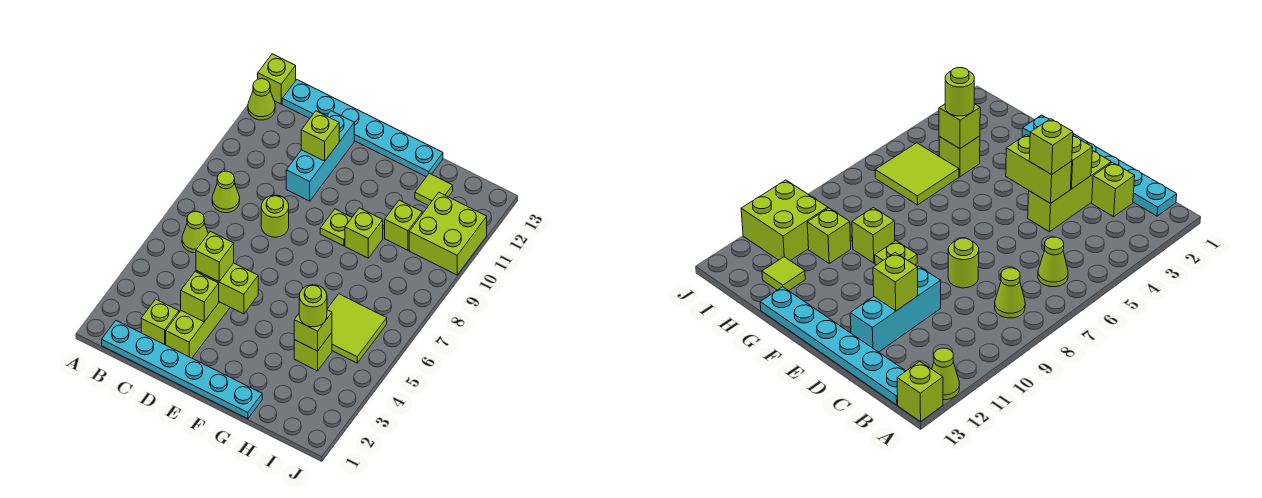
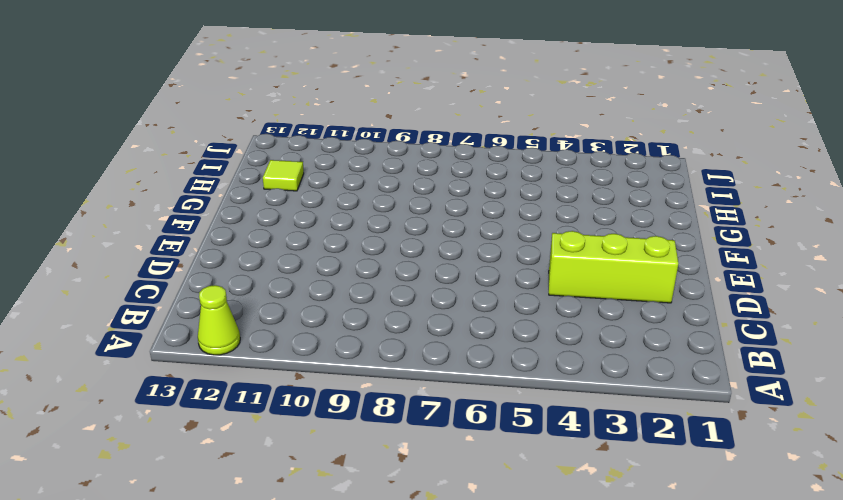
none -> lime 1x1 brick [258,54,296,104]
none -> cyan 1x6 plate [102,321,262,419]
none -> lime 1x1 cone [182,211,208,253]

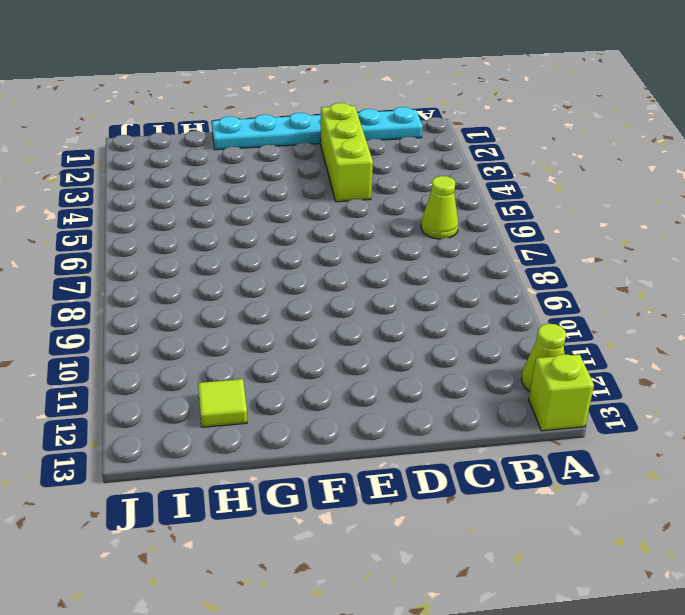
none -> lime 1x1 cone [212,171,240,213]
none -> cyan 1x6 plate [282,80,443,177]
none -> lime 1x1 brick [141,299,179,345]

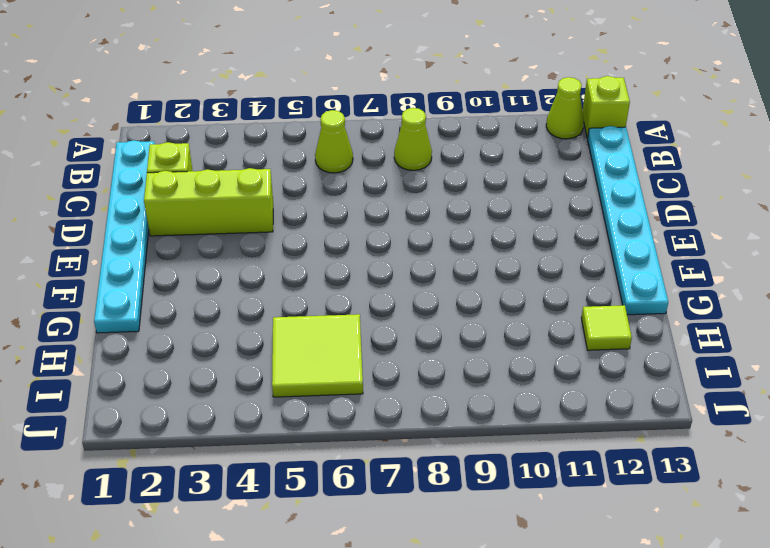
none -> lime 1x1 round brick [261,195,289,237]
none -> cyan 1x3 brick [286,111,354,201]
none -> lime 1x1 plate [320,209,352,246]

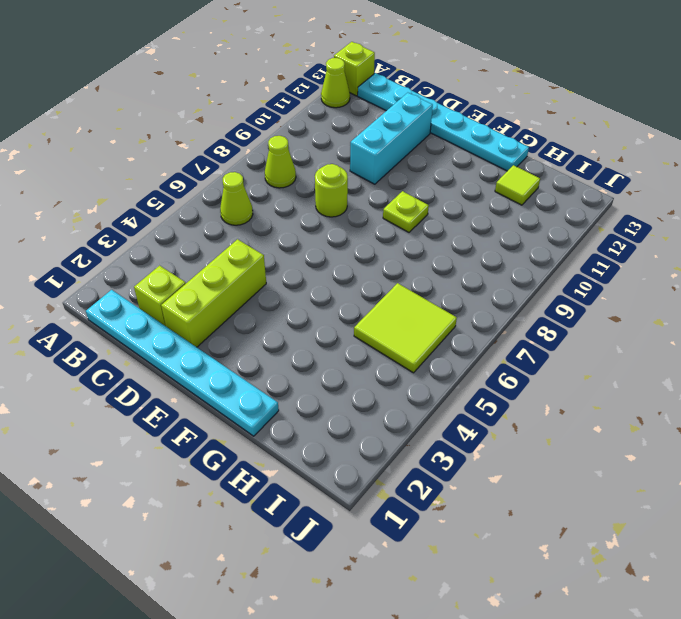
none -> lime 1x1 brick [345,208,383,258]
none -> lime 1x1 brick [294,333,332,371]
none -> lime 1x1 brick [385,200,422,250]

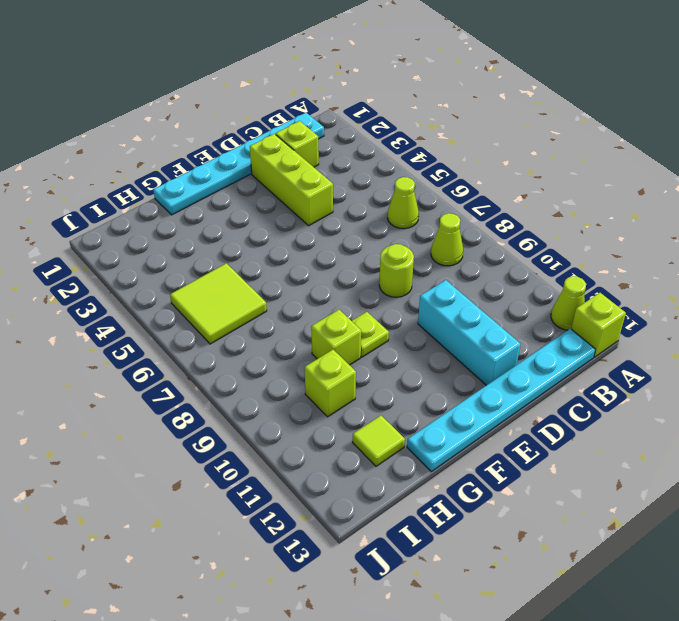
none -> lime 1x1 brick [294,333,332,371]
none -> lime 2x2 brick [409,193,487,275]
none -> lime 1x1 brick [181,272,219,322]

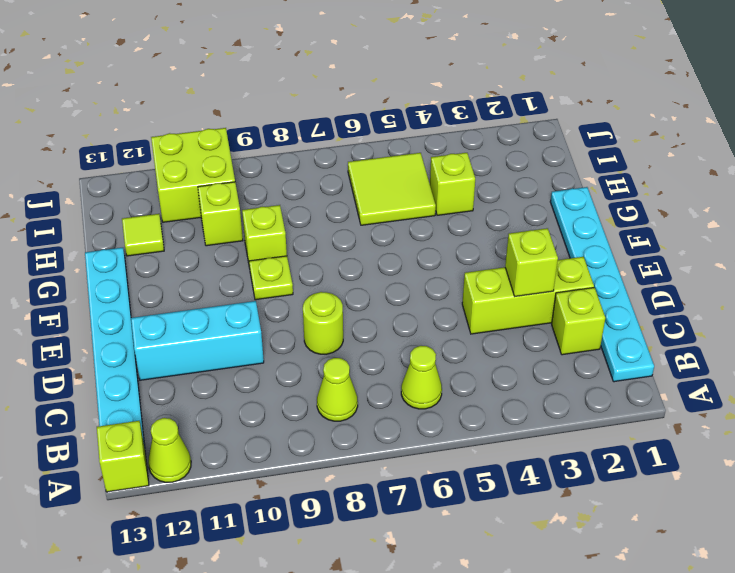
none -> lime 1x2 brick [196,263,258,314]
none -> lime 1x1 brick [301,111,339,161]
none -> lime 1x1 brick [294,310,332,351]

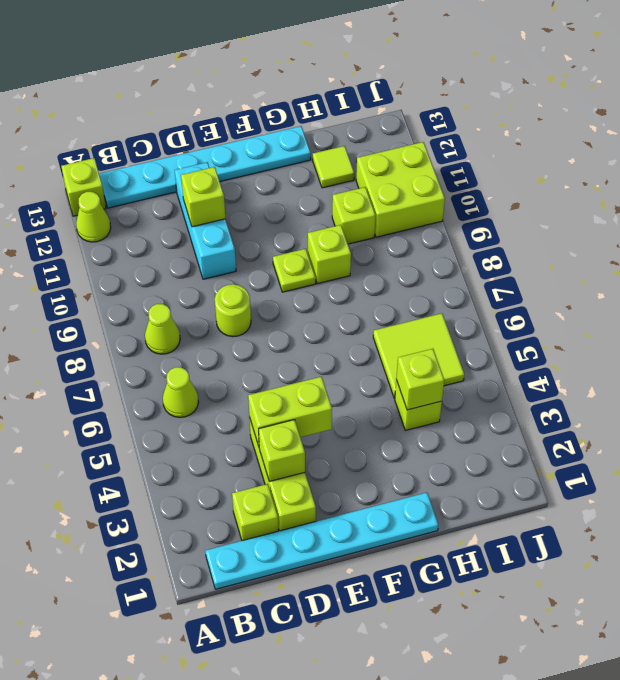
none -> lime 1x1 brick [196,231,234,282]
none -> lime 1x1 round brick [299,285,327,327]

